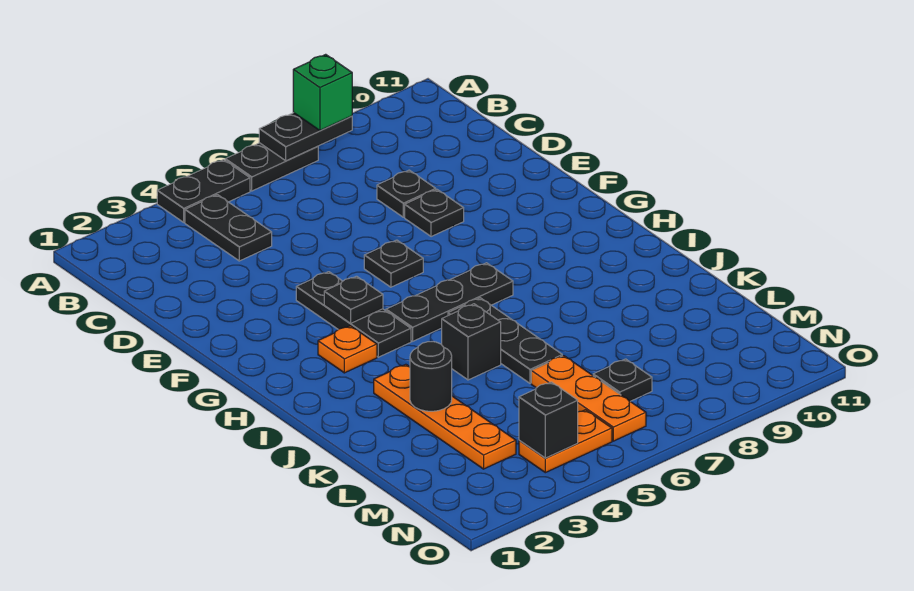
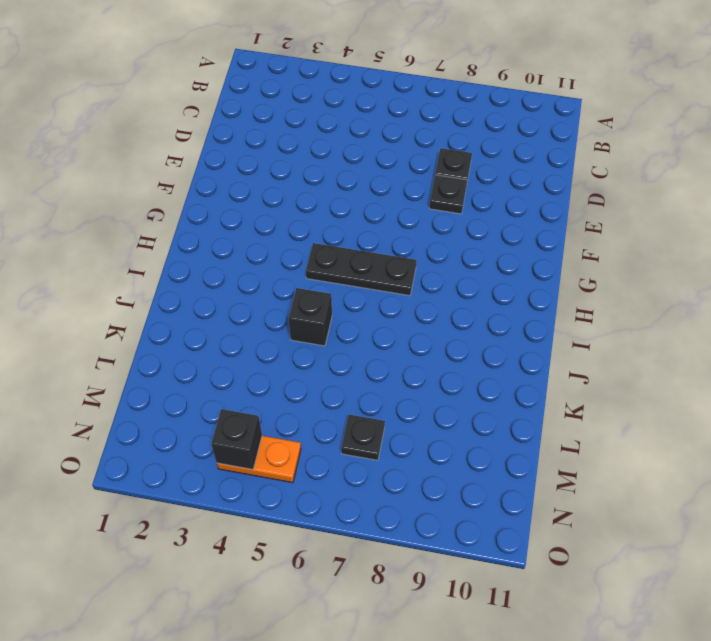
none -> black 1x2 plate [157,160,250,222]
none -> black 1x2 plate [225,143,318,191]
none -> black 1x2 plate [185,195,272,261]

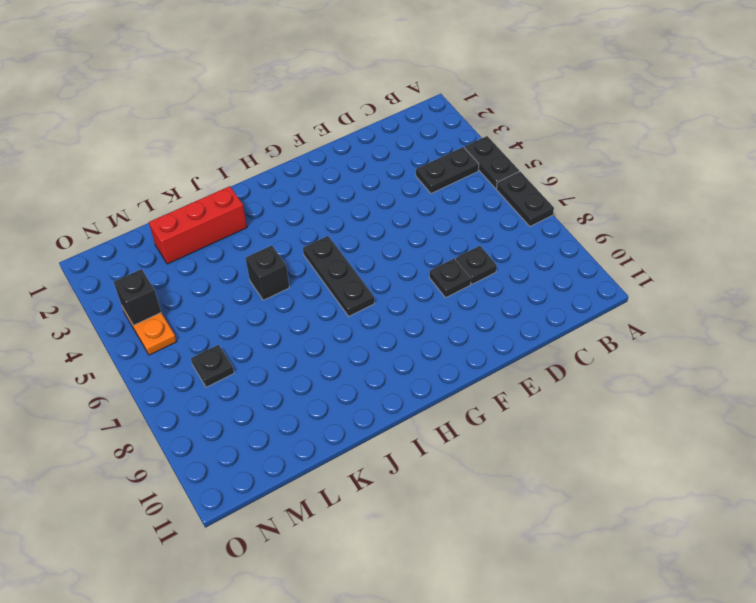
red 1x3 brick [149,186,247,264] -> none
none -> black 1x3 plate [296,272,411,357]
none -> black 1x1 plate [364,240,423,287]
none -> orange 1x1 plate [318,326,377,373]

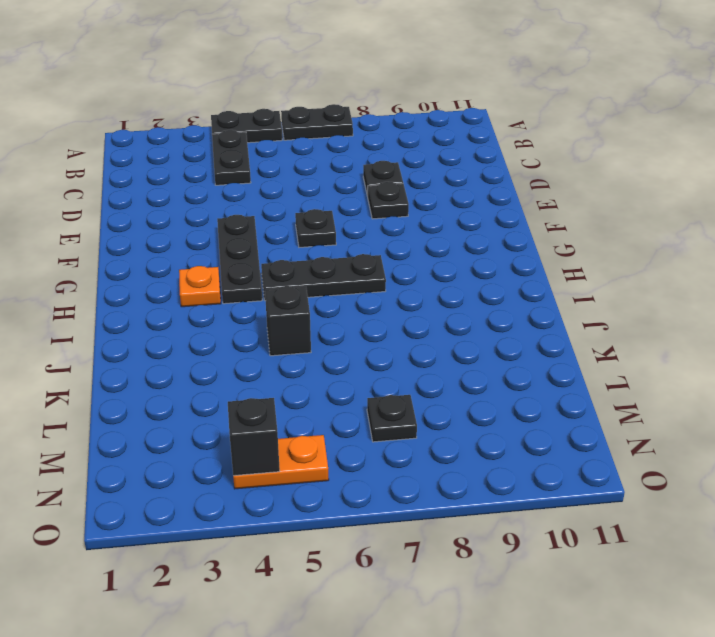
none -> black 1x3 plate [448,298,562,383]
none -> orange 1x4 plate [374,364,516,469]
none -> orange 1x3 plate [531,356,646,441]

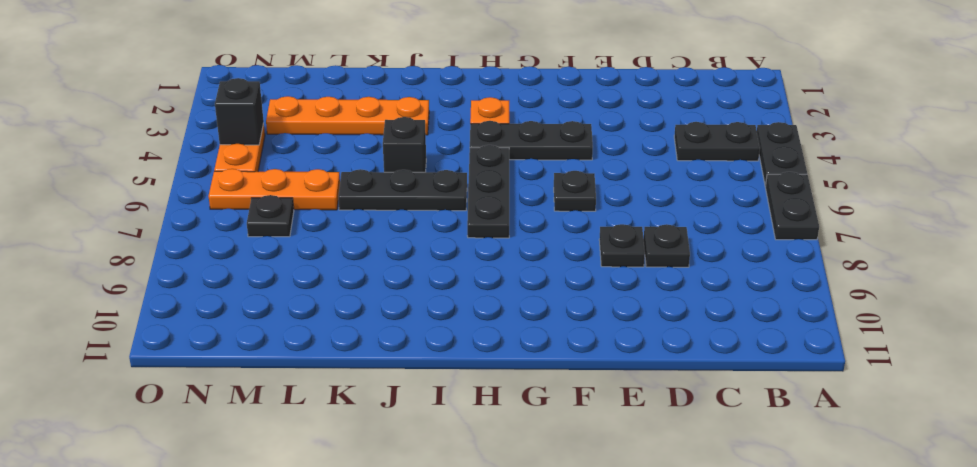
none -> black 1x2 plate [259,113,352,161]
none -> black 1x1 plate [324,276,383,323]
none -> black 1x1 round brick [410,342,452,411]

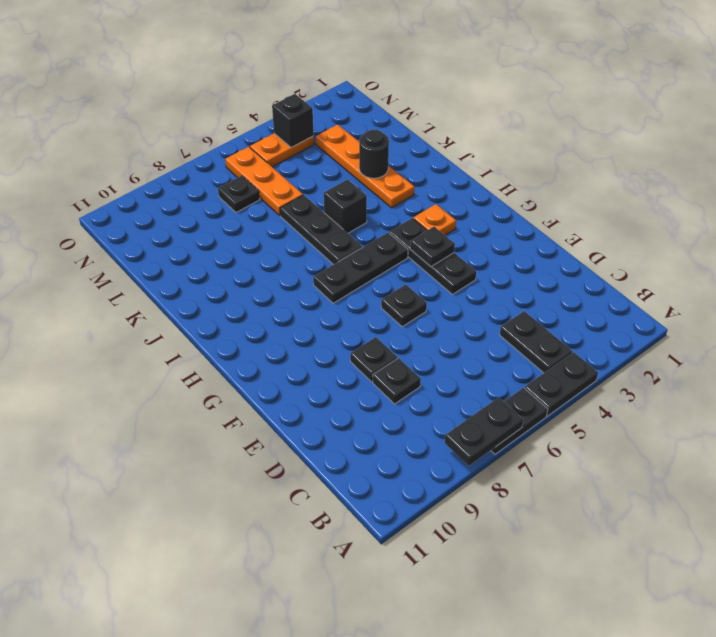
none -> green 1x1 brick [293,54,352,130]

